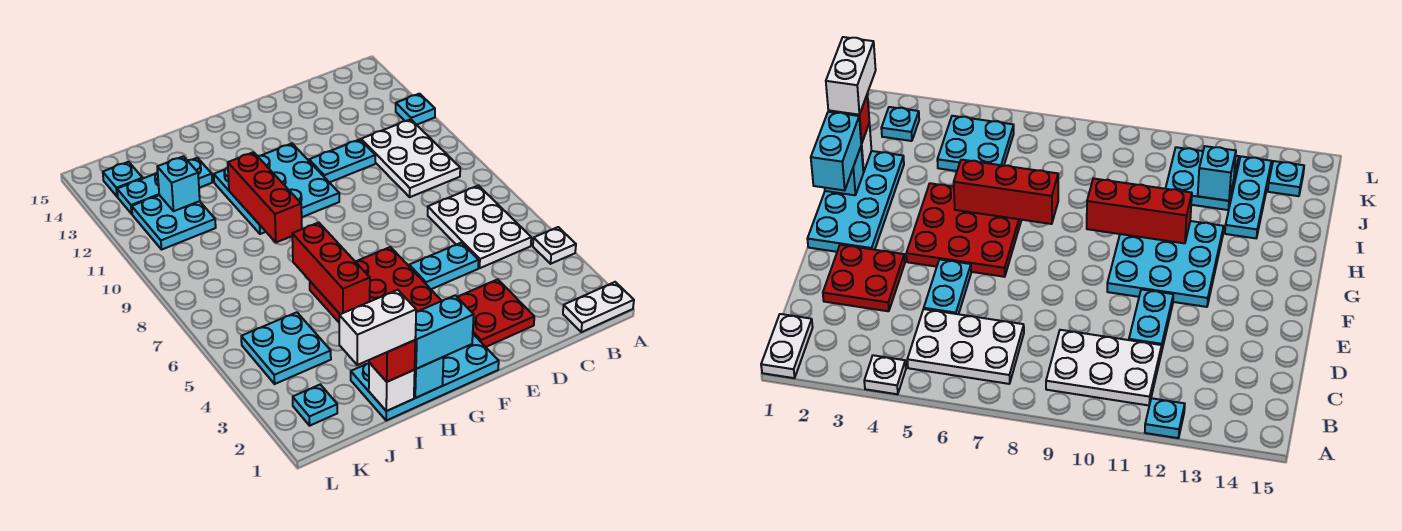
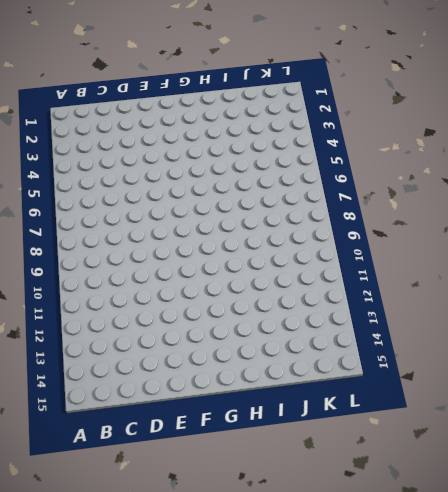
none -> white 1x2 plate [563,282,634,332]
none -> white 1x1 plate [533,227,576,264]
none -> cyan 1x1 plate [396,94,435,125]

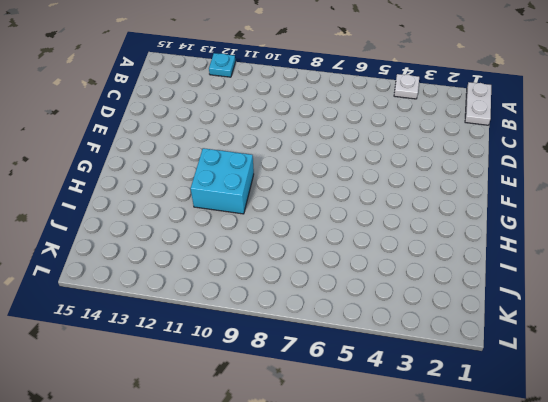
cyan 2x2 brick [191,148,254,214] -> cyan 3x3 plate [214,144,339,234]
none -> white 2x3 plate [428,185,531,268]
none -> white 2x3 plate [361,119,460,197]
none -> red 2x2 plate [458,279,534,347]

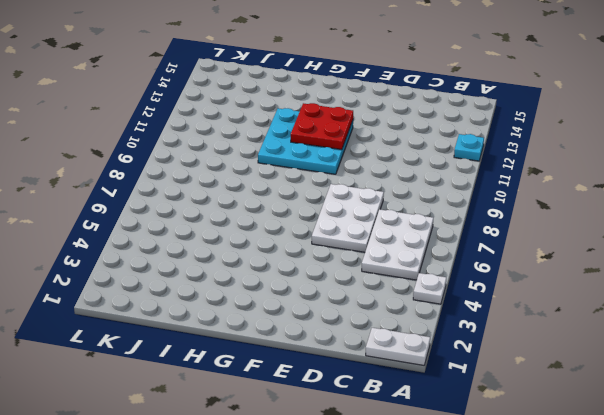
white 2x3 plate [312,184,384,252] -> white 2x3 plate moved to [361,119,460,197]
red 2x2 plate [291,103,353,150] -> red 2x2 plate moved to [458,279,534,347]
none -> cyan 1x2 plate [409,243,479,289]
none -> cyan 1x2 plate [309,139,375,182]
none -> cyan 2x4 plate [351,334,499,420]

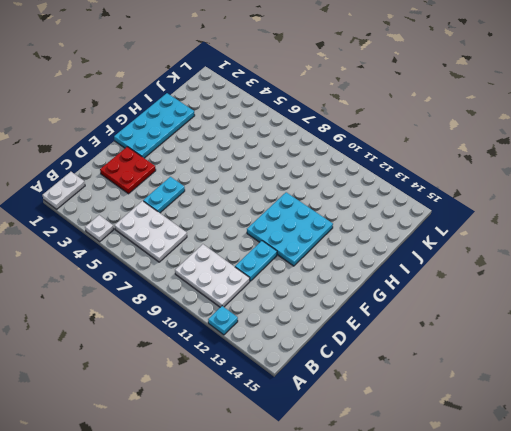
none -> red 3x3 plate [310,247,442,322]
none -> cyan 1x3 plate [117,158,212,214]
none -> cyan 2x2 plate [241,312,331,384]

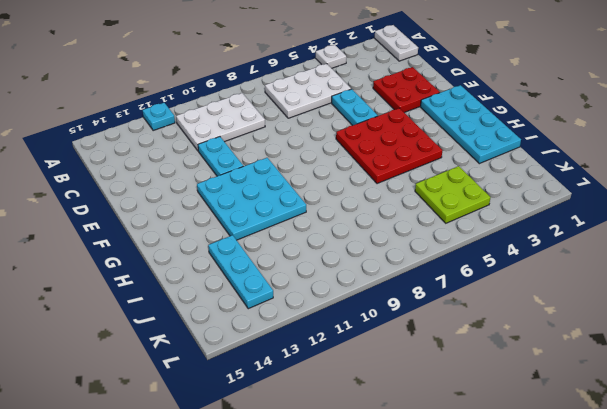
lime 2x2 plate [415,166,491,223] -> cyan 2x2 plate [241,312,331,384]
none -> cyan 2x2 plate [132,195,216,249]
none -> cyan 1x1 plate [293,385,337,426]
none -> cyan 1x1 plate [103,162,143,197]

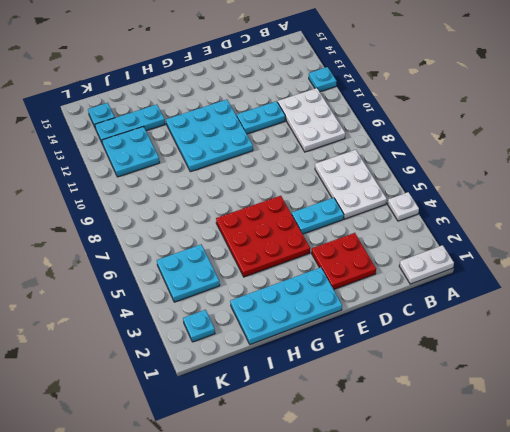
none -> cyan 1x1 brick [414,357,444,398]
none -> red 1x3 brick [292,223,370,314]
none -> red 1x3 brick [228,152,302,242]

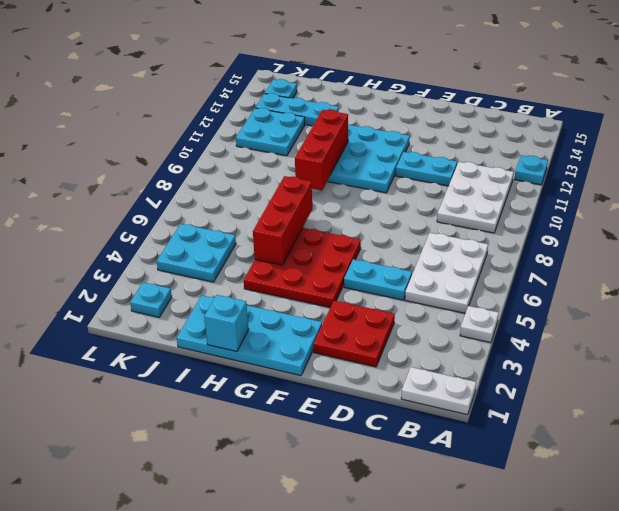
none -> white 1x1 brick [369,363,415,411]
none -> cyan 1x1 brick [157,156,200,211]
none -> cyan 1x2 brick [415,295,474,369]

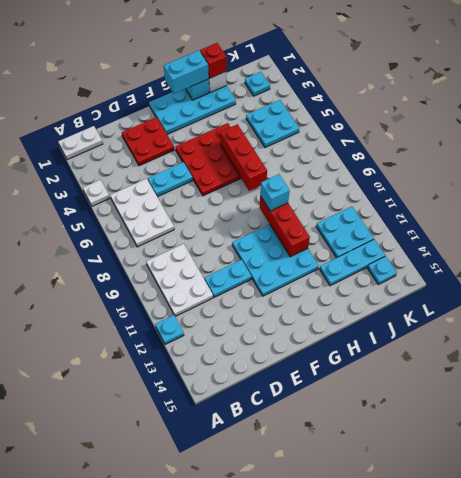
cyan 1x1 brick [260,174,290,211] -> cyan 1x1 brick moved to [157,156,200,211]
none -> white 1x2 brick [339,290,416,365]

